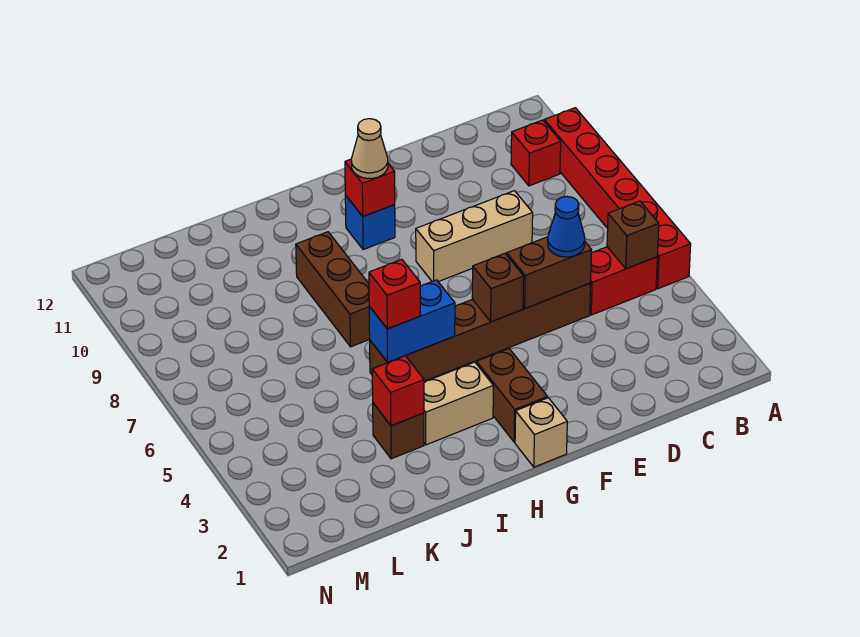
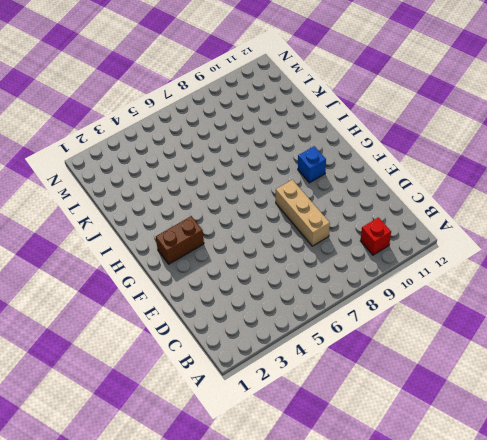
none -> red 1x6 brick [544,108,691,289]
none -> red 1x2 brick [590,247,657,315]
none -> brown 1x6 brick [370,283,591,381]

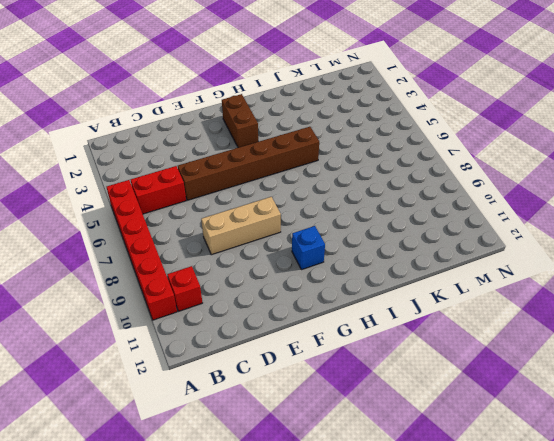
none -> tan 1x1 brick [515,398,567,467]
none -> tan 1x2 brick [424,362,493,445]
none -> brown 1x3 brick [296,232,370,347]

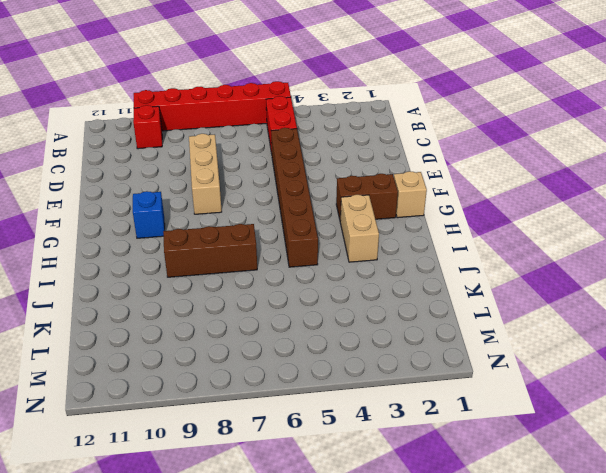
none -> brown 1x1 brick [373,403,424,459]
none -> brown 1x1 brick [607,201,659,269]
none -> brown 1x2 brick [507,237,591,308]

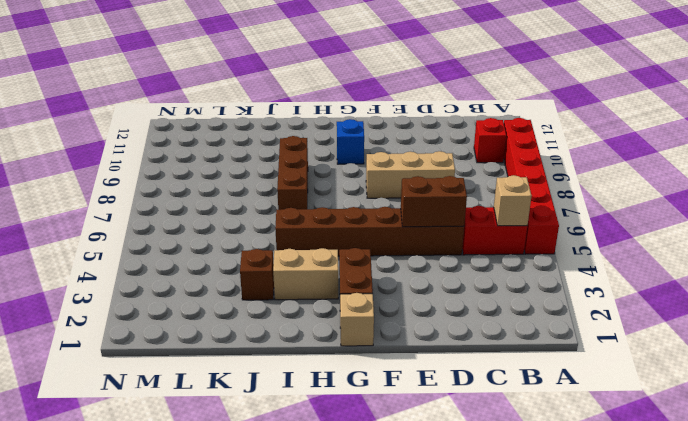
tan 1x1 brick [494,175,532,226] -> brown 1x1 brick [607,201,659,269]
none -> brown 1x1 brick [472,254,524,322]
none -> red 1x1 brick [345,159,395,216]
none -> blue 1x2 brick [369,280,455,362]

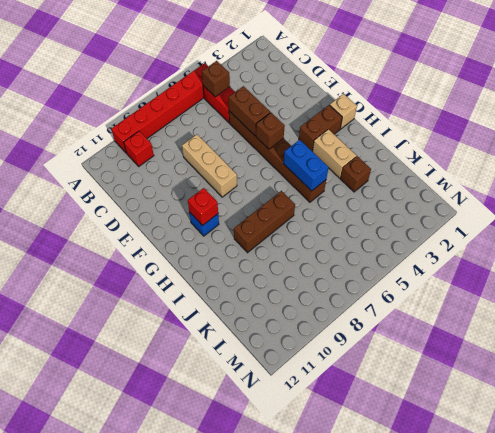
none -> red 1x1 brick [372,356,424,426]
none -> blue 1x1 cone [548,197,585,257]
none -> tan 1x1 cone [351,119,388,179]

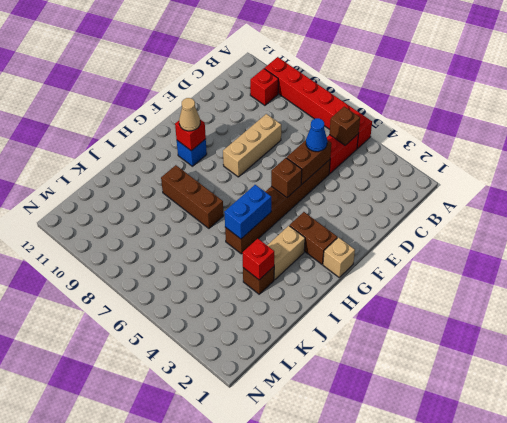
none -> red 1x1 brick [369,260,420,329]

